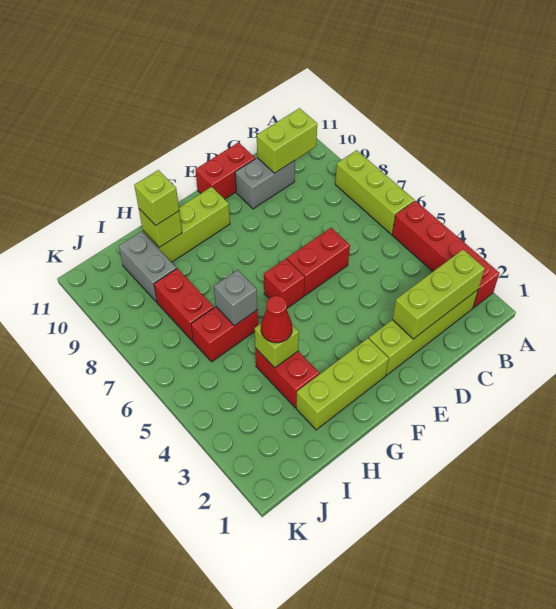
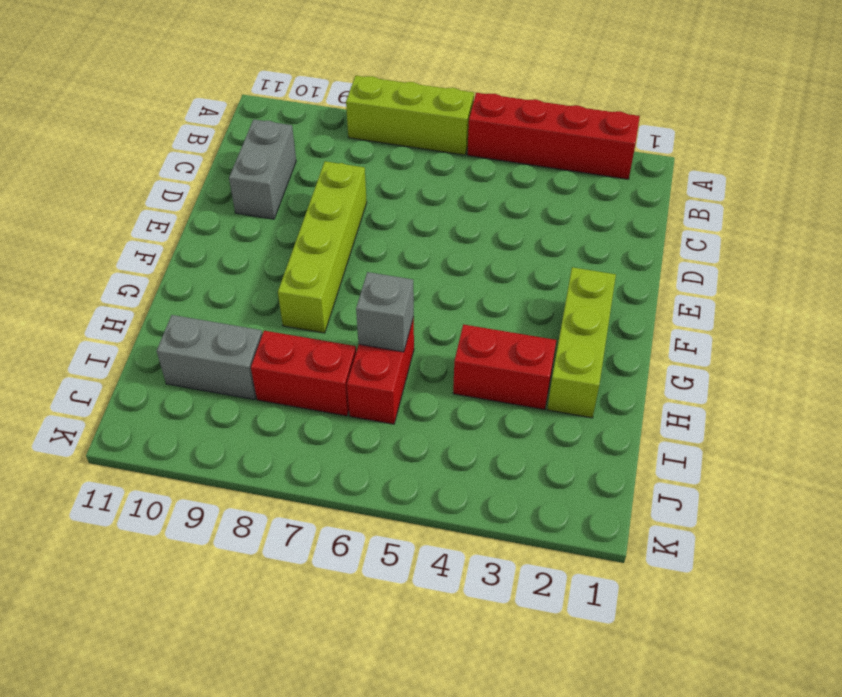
lime 1x4 brick [278,161,367,333] -> lime 1x4 brick moved to [369,290,478,375]
none -> red 1x2 brick [287,228,350,295]
none -> red 1x2 brick [195,142,255,199]
none -> red 1x1 brick [264,259,305,308]

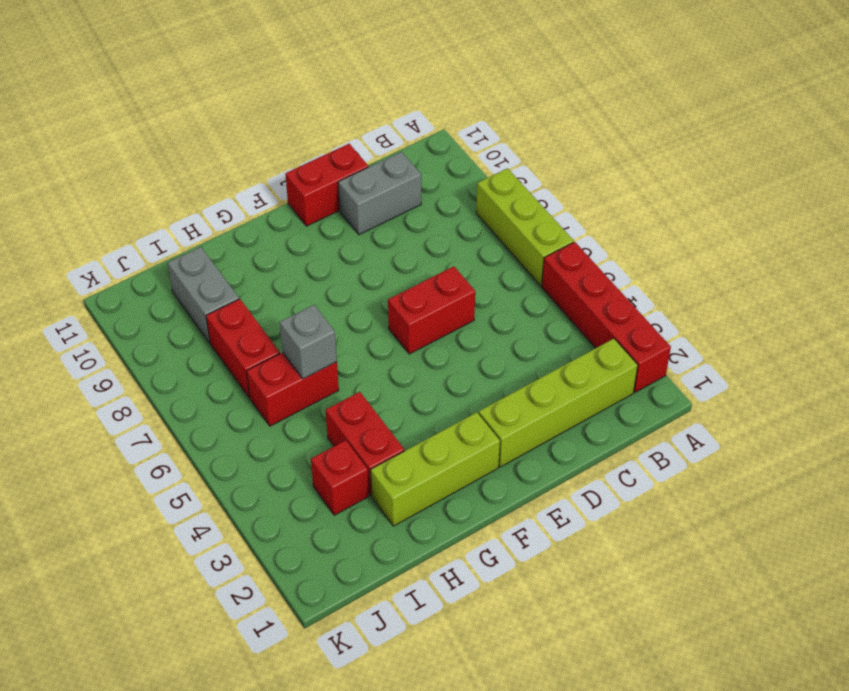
red 1x1 brick [311,440,369,515] -> red 1x1 brick moved to [264,259,305,308]
none -> lime 1x3 brick [143,187,230,262]
none -> lime 1x3 brick [392,250,485,339]
none -> lime 1x2 brick [257,108,317,173]

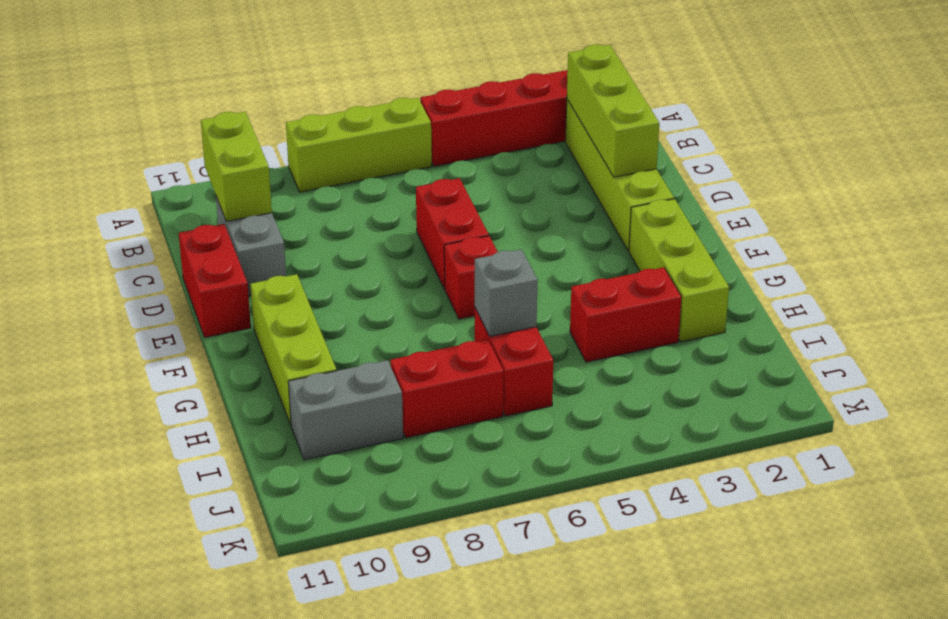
none -> lime 1x1 brick [255,324,299,368]
none -> lime 1x1 brick [139,209,182,248]
none -> red 1x1 cone [261,296,292,343]

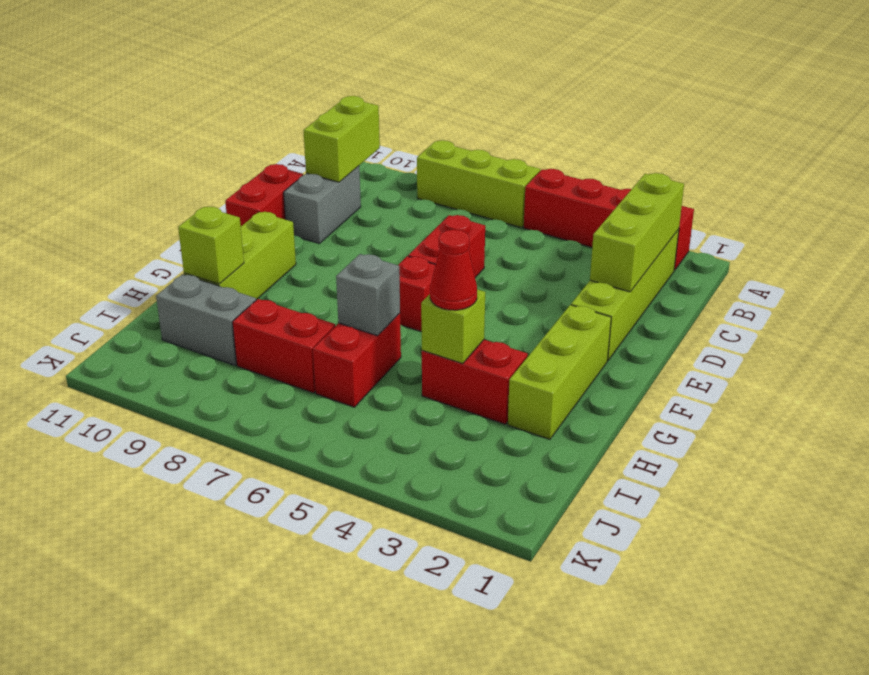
none -> lime 1x1 brick [134,170,179,225]

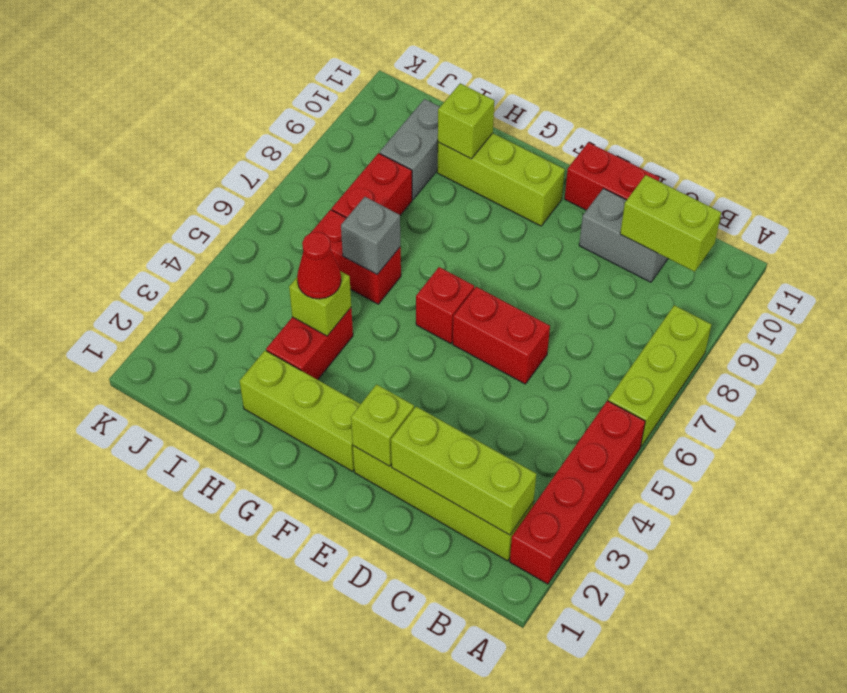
lime 1x1 brick [351,385,414,466] -> lime 1x1 brick moved to [134,170,179,225]

